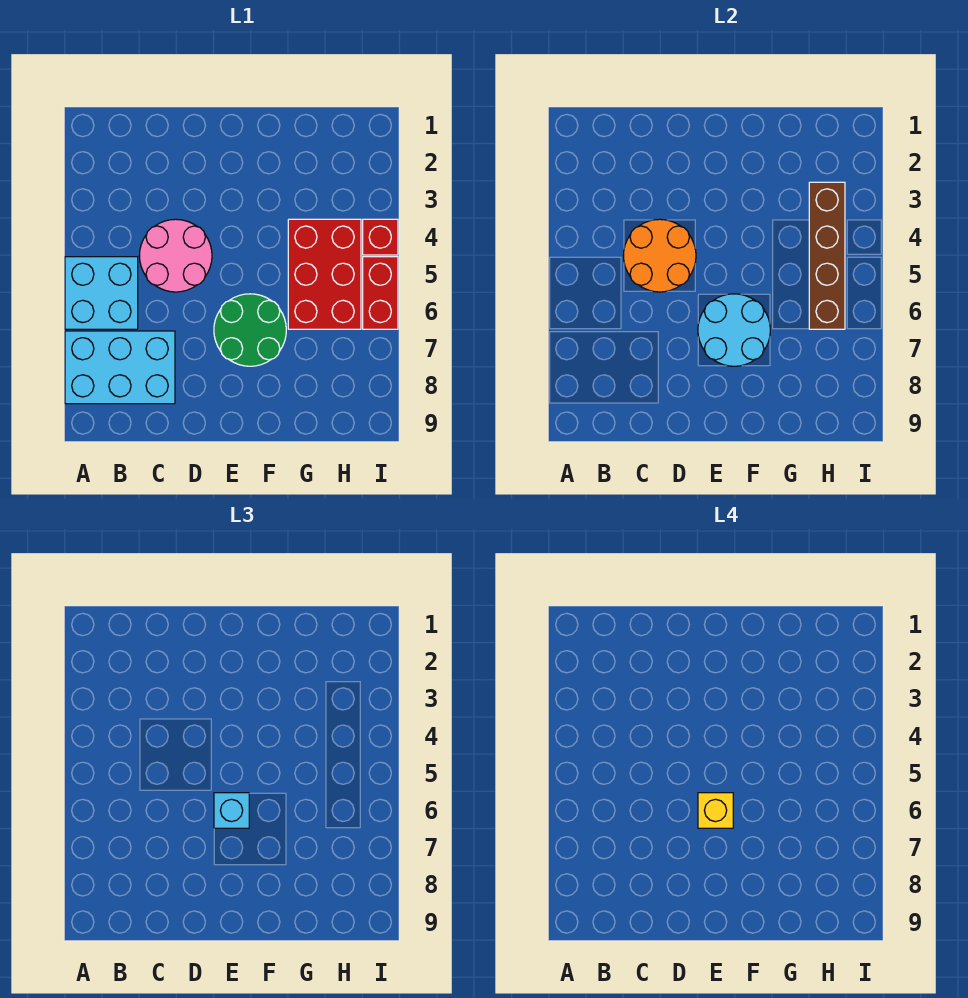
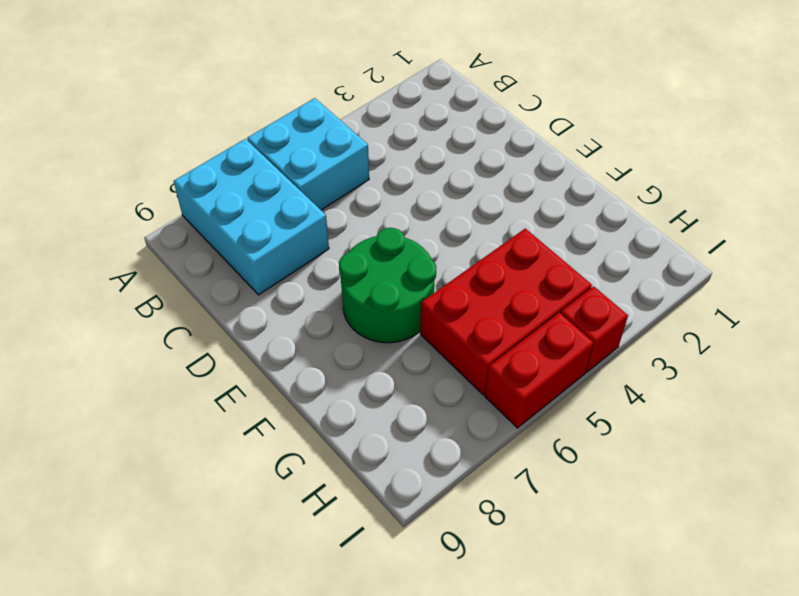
none -> pink 2x2 round brick [139,219,212,292]
none -> orange 2x2 round brick [623,219,696,292]
none -> cyan 2x2 round brick [698,294,770,366]

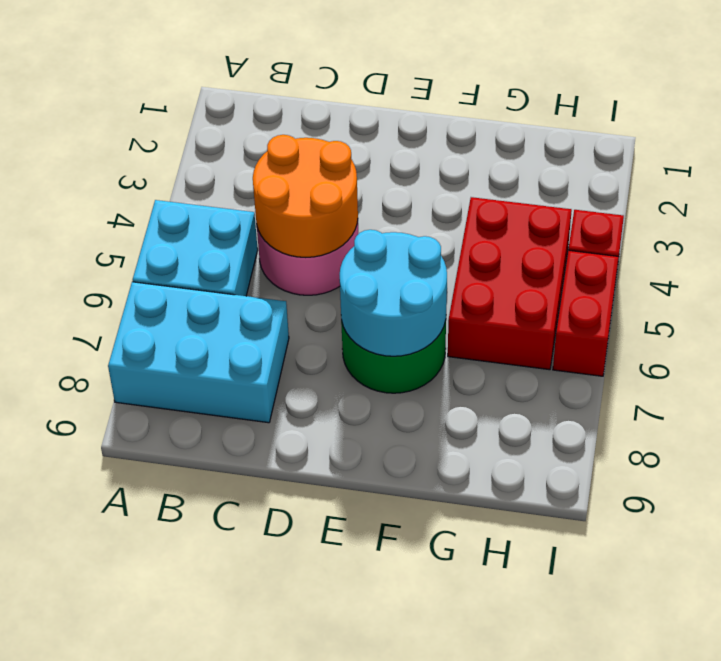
none -> brown 1x4 brick [809,182,845,329]
none -> cyan 1x1 brick [214,793,249,828]
none -> yellow 1x1 brick [698,793,733,828]

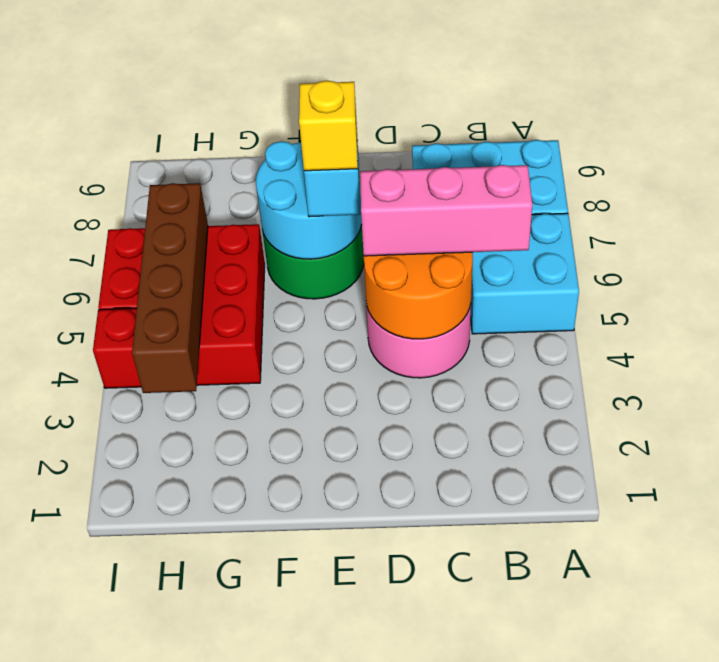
pink 1x3 brick [360,165,532,256] -> none

